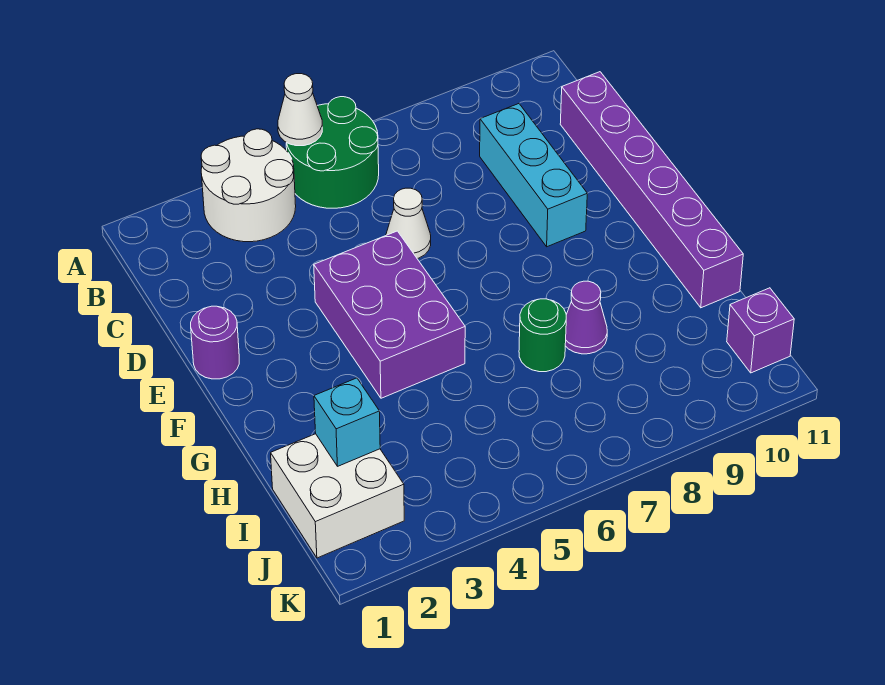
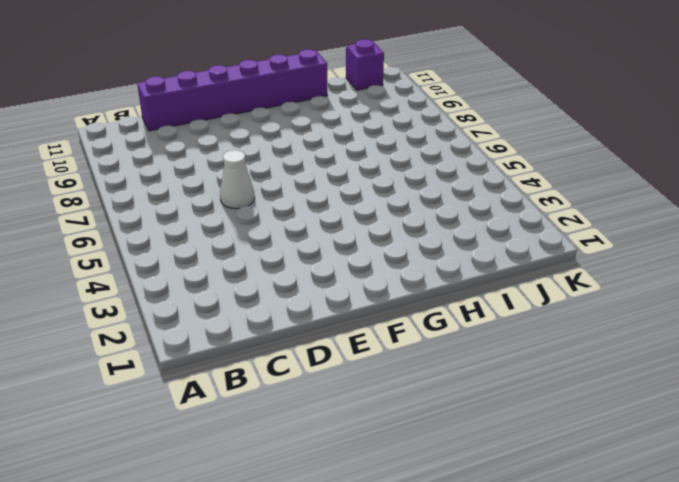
none -> white 2x2 round brick [201,129,296,242]
none -> green 2x2 round brick [286,97,379,208]
none -> cyan 1x3 brick [480,104,587,247]

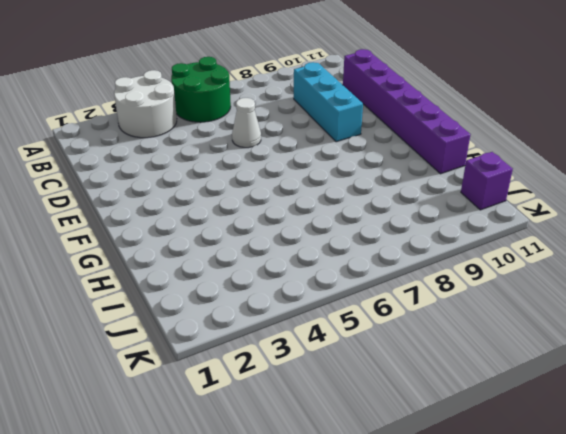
none -> purple 1x1 round brick [191,306,239,379]
none -> purple 2x3 brick [314,231,465,398]
none -> green 1x1 round brick [519,299,566,372]

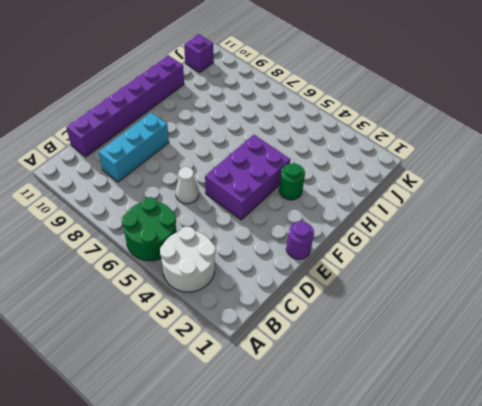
green 1x1 round brick [279,163,305,200] -> green 1x1 round brick moved to [519,299,566,372]
none -> purple 1x1 cone [565,281,607,354]
none -> white 2x2 brick [271,434,404,558]
none -> white 1x1 cone [278,74,322,146]

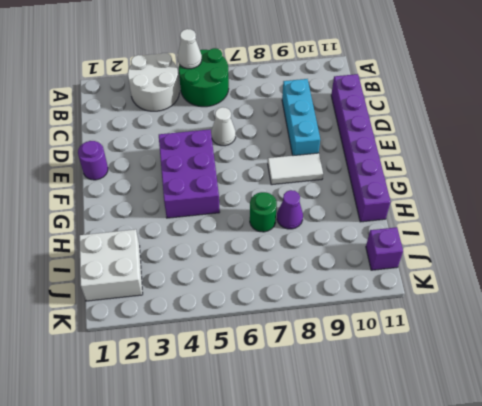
white 1x2 tile [268,153,323,185] -> none
none -> cyan 1x1 brick [314,378,380,466]

